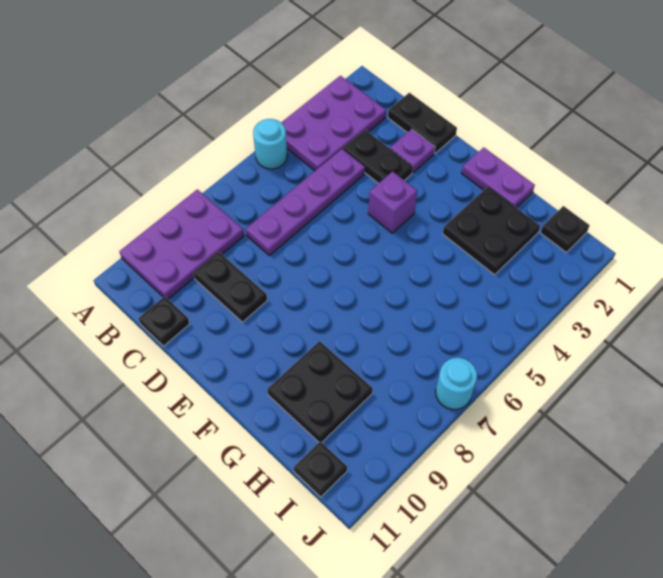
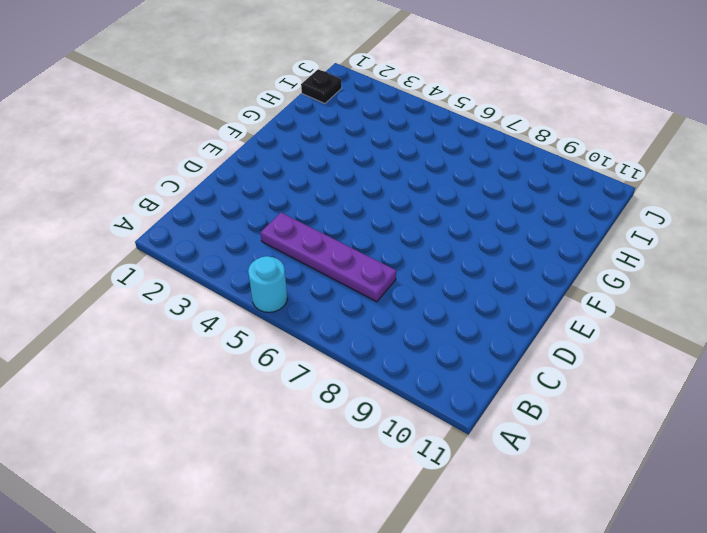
none -> purple 2x3 plate [281,76,386,171]
none -> purple 2x3 plate [119,189,244,299]
none -> black 1x2 plate [388,93,457,153]

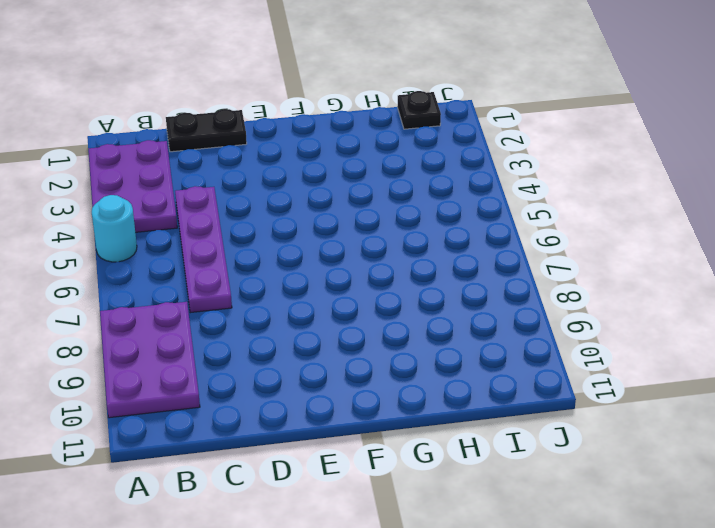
none -> black 1x2 plate [343,130,413,184]
none -> black 1x2 plate [193,252,267,322]
none -> black 1x1 plate [138,296,189,346]

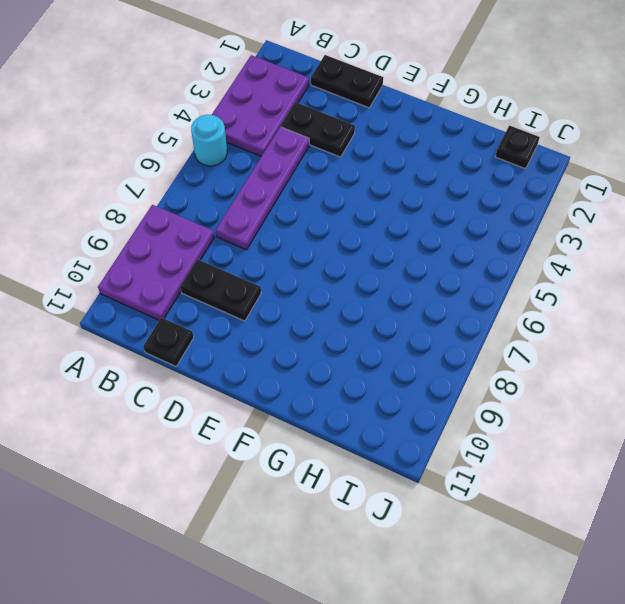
none -> purple 1x1 plate [390,129,435,173]
none -> purple 1x1 brick [368,171,417,233]
none -> purple 1x2 plate [462,147,535,208]

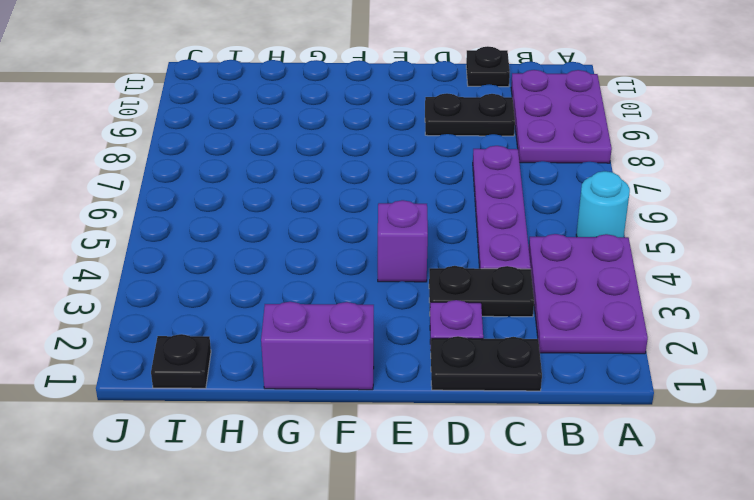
purple 1x2 brick [261,302,374,390] -> purple 1x2 plate [462,147,535,208]
none -> black 2x2 plate [443,187,540,275]
none -> black 2x2 plate [267,341,373,442]
none -> black 1x1 plate [294,441,347,497]

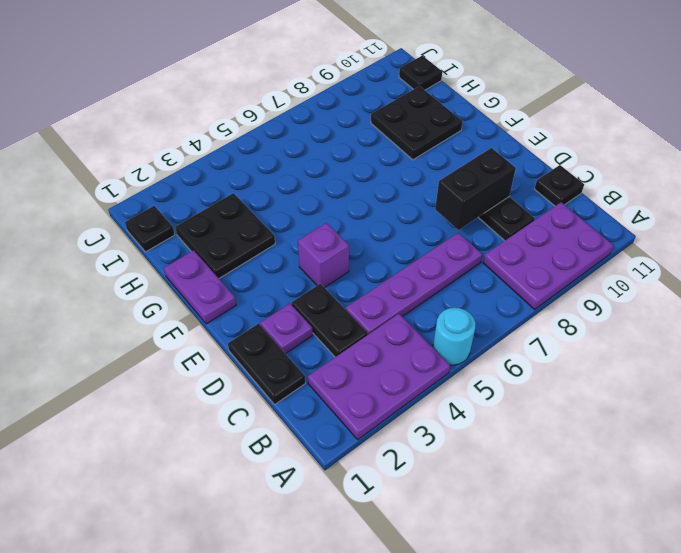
black 1x2 brick [435,148,516,230] -> none
none -> cyan 1x1 round brick [436,358,477,409]

